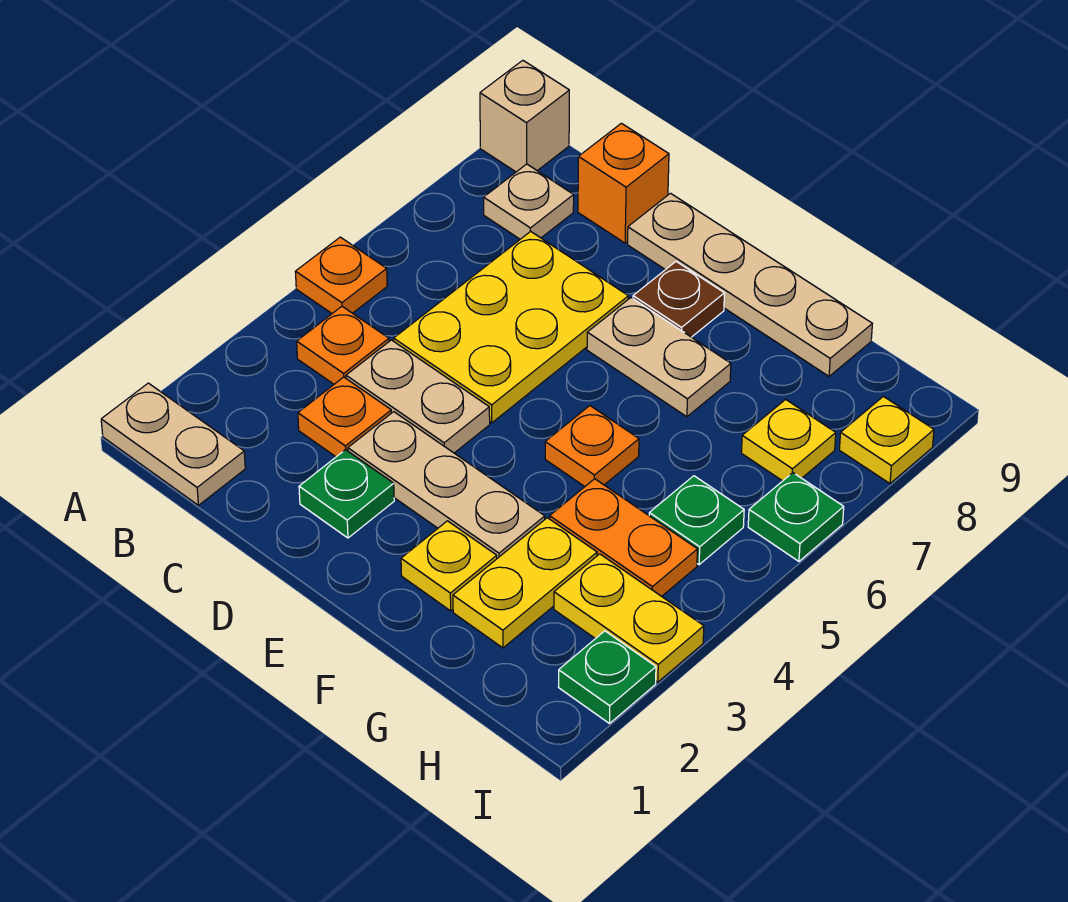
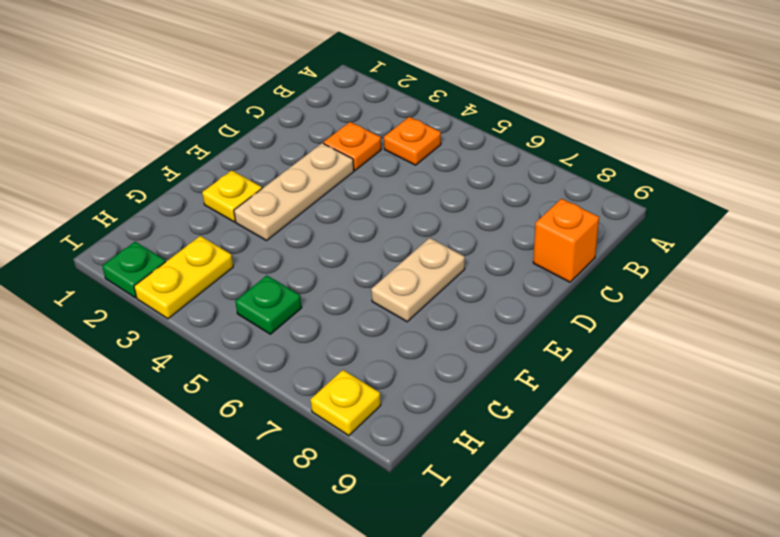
none -> tan 1x2 plate [101,383,245,505]
none -> orange 1x1 plate [295,237,387,313]
none -> tan 1x1 brick [480,60,569,172]

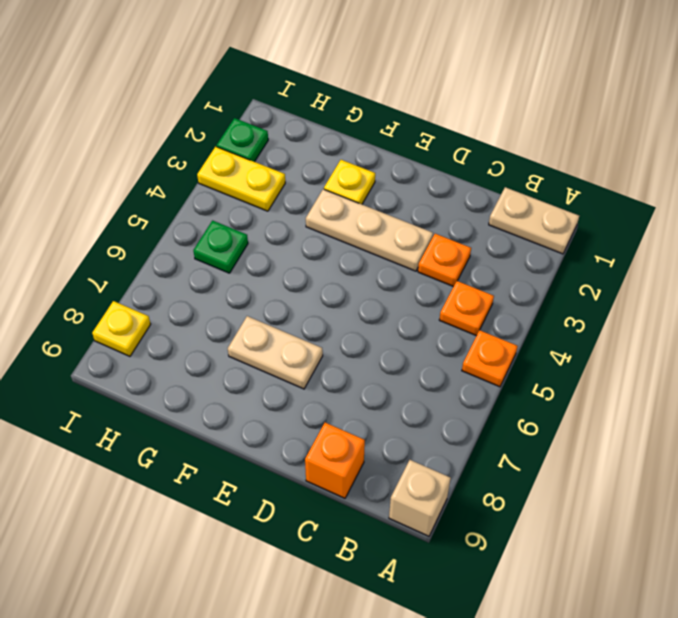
none -> tan 1x1 plate [484,164,574,239]
none -> tan 1x2 plate [346,340,490,453]
none -> yellow 2x3 plate [394,231,628,423]

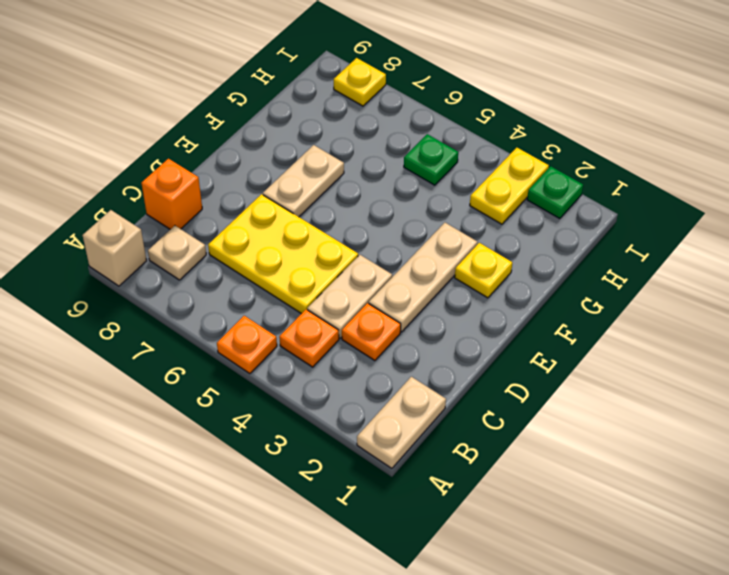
none -> green 1x1 plate [299,450,394,538]
none -> tan 1x4 plate [628,193,872,376]
none -> brown 1x1 plate [633,262,724,337]

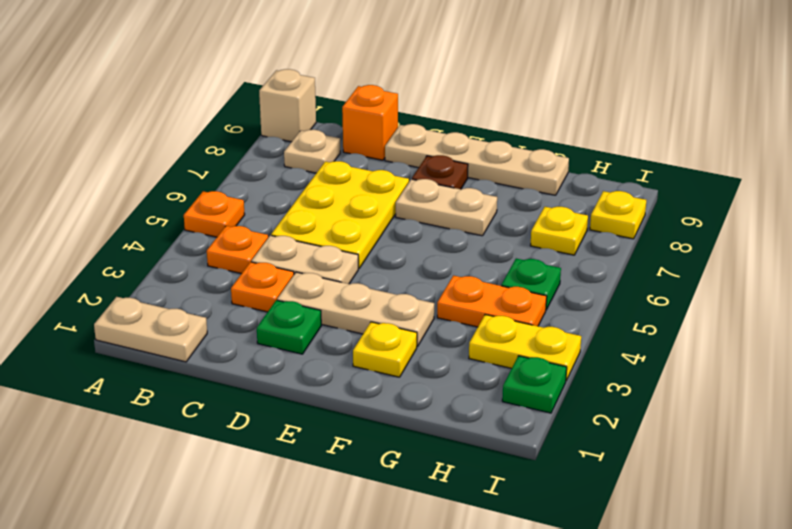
none -> orange 1x1 plate [545,406,639,486]
none -> yellow 1x2 plate [453,518,597,648]
none -> green 1x1 plate [748,473,844,561]

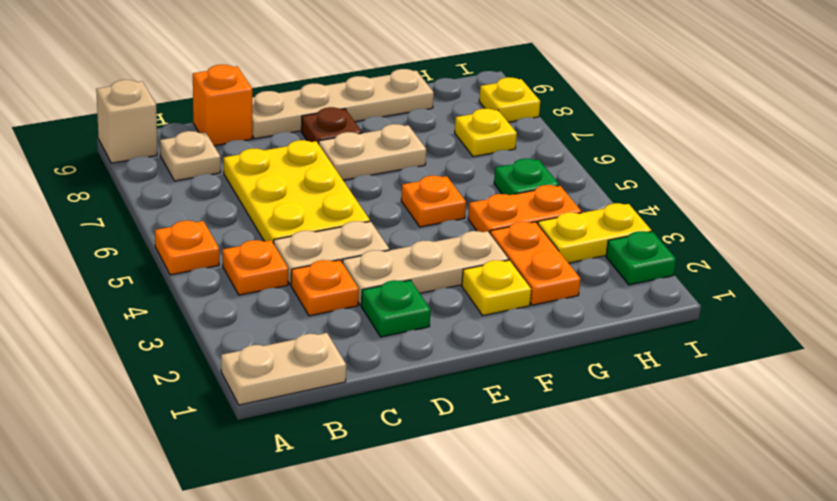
orange 1x2 plate [490,222,580,305] -> yellow 1x2 plate [453,518,597,648]
none -> green 1x1 plate [748,473,844,561]

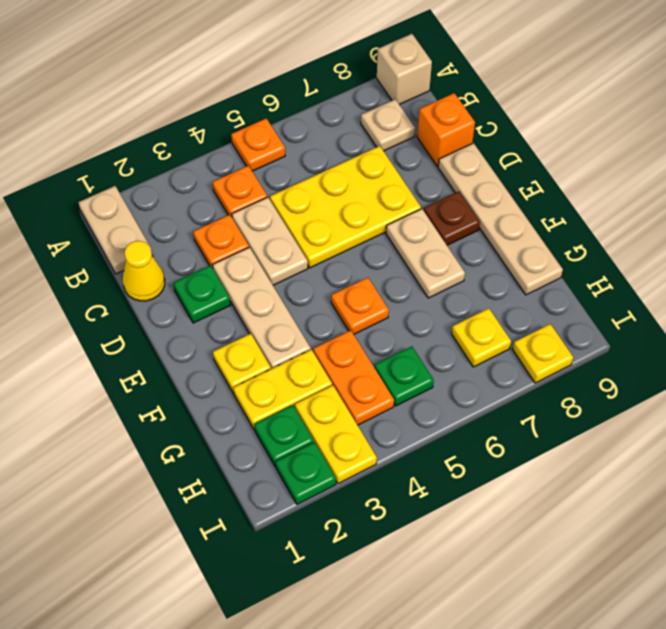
yellow 1x1 cone [123,241,165,301] -> none
green 1x1 plate [254,405,314,467] -> green 1x1 plate moved to [748,473,844,561]

